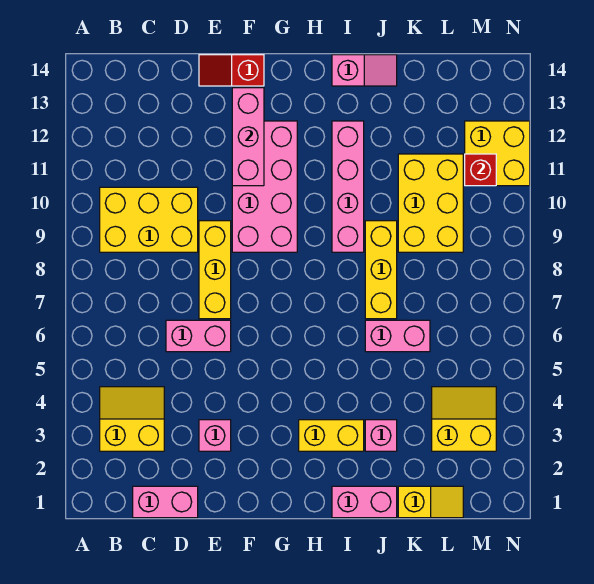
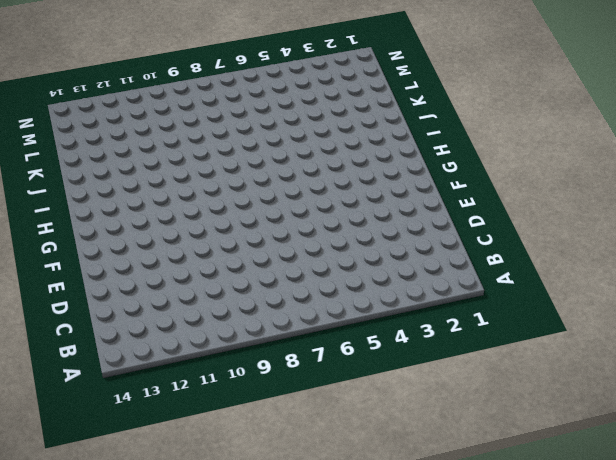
none -> yellow 2x2 slope [100,387,164,451]
none -> yellow 2x3 brick [100,187,198,252]
none -> pink 1x2 brick [133,486,198,518]

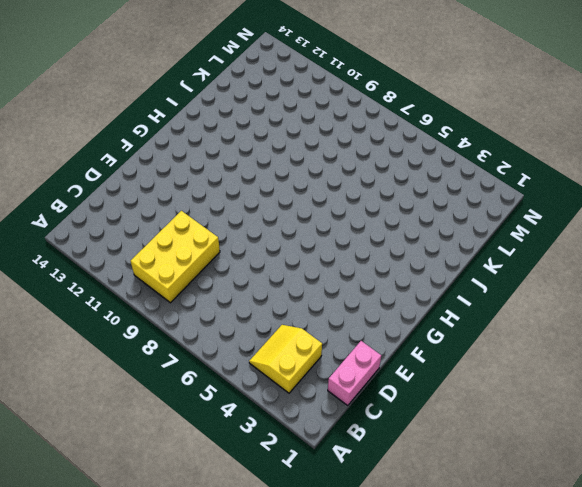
none -> pink 1x2 brick [166,320,231,352]
none -> pink 1x1 brick [199,420,231,451]
none -> yellow 1x3 brick [199,221,231,319]

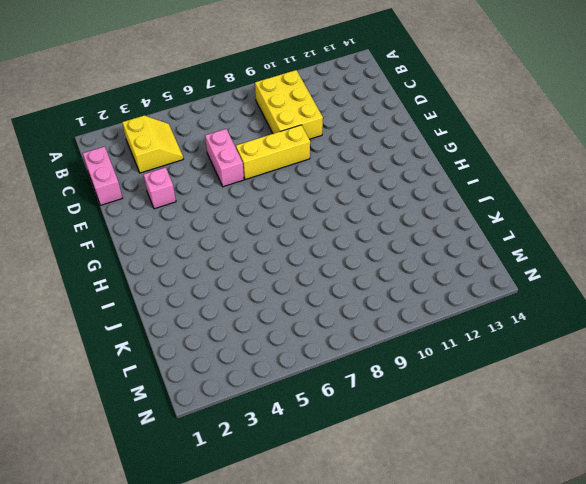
none -> red 1x2 slope [199,55,264,86]
none -> pink 2x4 brick [232,121,297,252]
none -> yellow 1x2 brick [299,420,364,451]

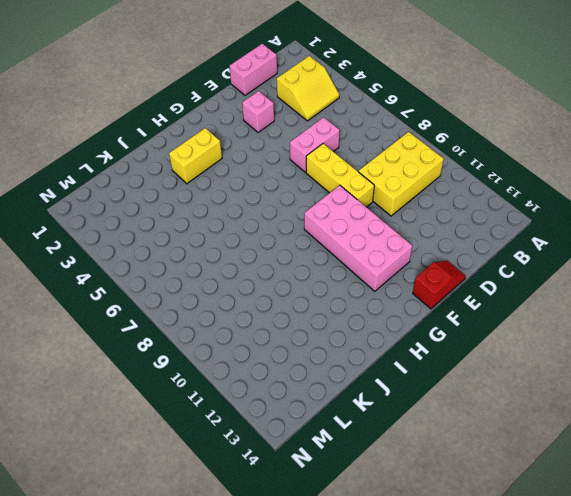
none -> pink 1x2 brick [332,486,397,518]
none -> pink 1x4 brick [332,121,364,252]
none -> pink 1x2 slope [332,55,397,86]

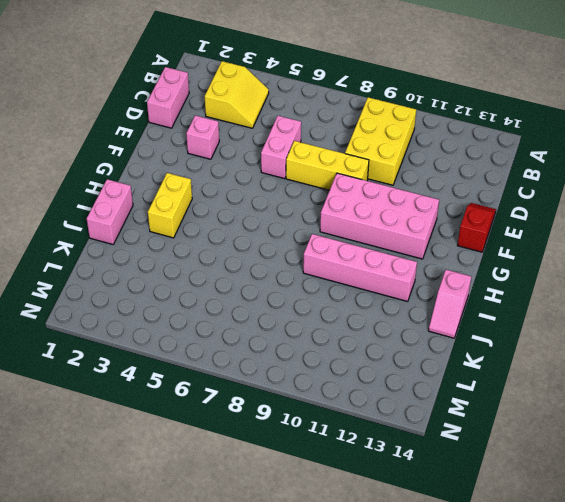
none -> pink 1x1 brick [365,420,397,451]
none -> pink 1x2 brick [365,320,430,352]
none -> yellow 1x3 brick [365,221,397,319]

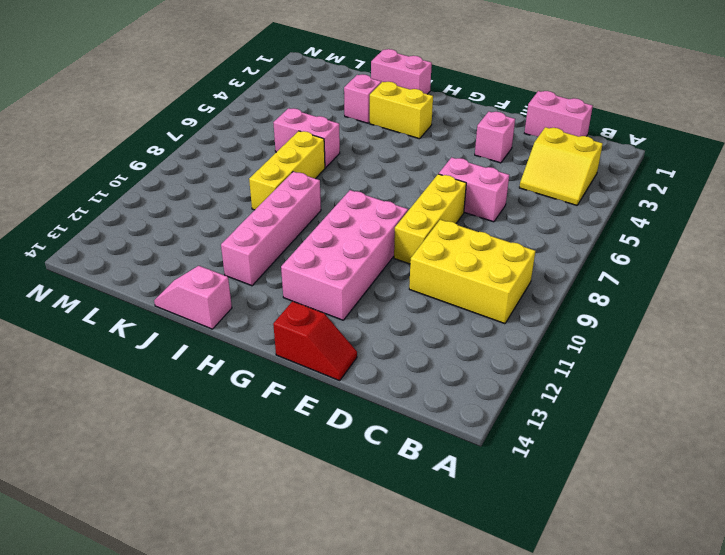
none -> yellow 1x2 slope [398,486,463,518]
none -> yellow 2x3 brick [398,154,463,252]
none -> yellow 2x2 slope [432,387,496,451]

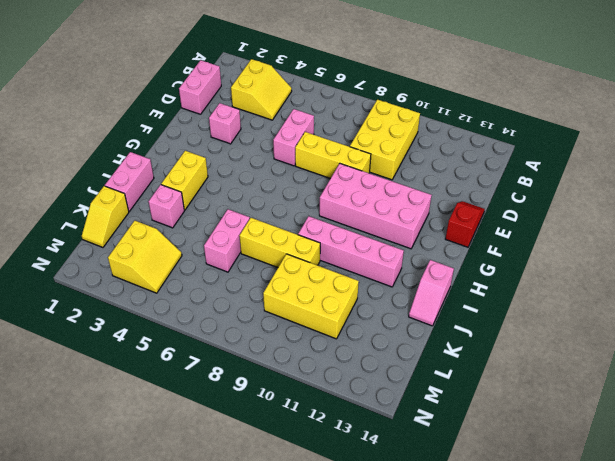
none -> yellow 2x2 brick [465,121,530,186]
none -> pink 1x3 brick [232,88,264,186]
none -> red 1x1 brick [465,154,496,186]

